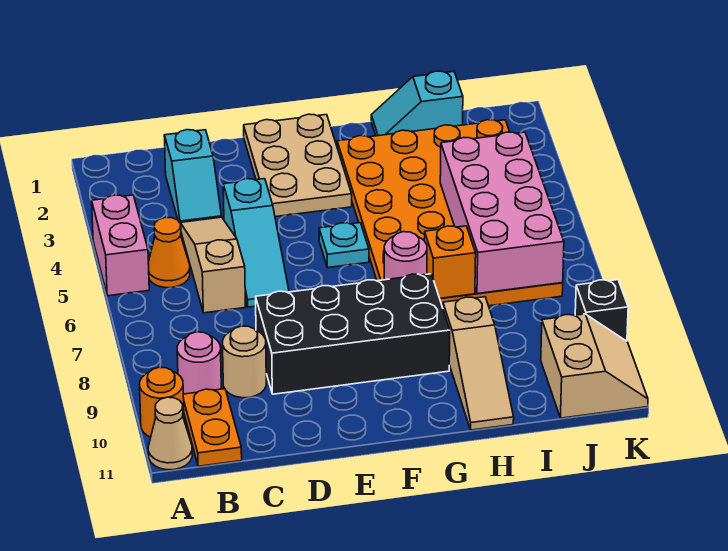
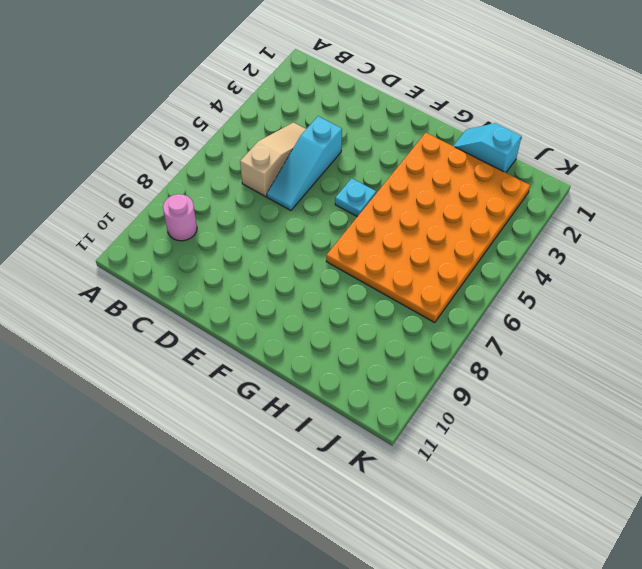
none -> pink 1x2 brick [92,195,149,296]
none -> orange 1x1 round brick [140,367,184,437]
none -> tan 1x1 cone [148,397,192,470]

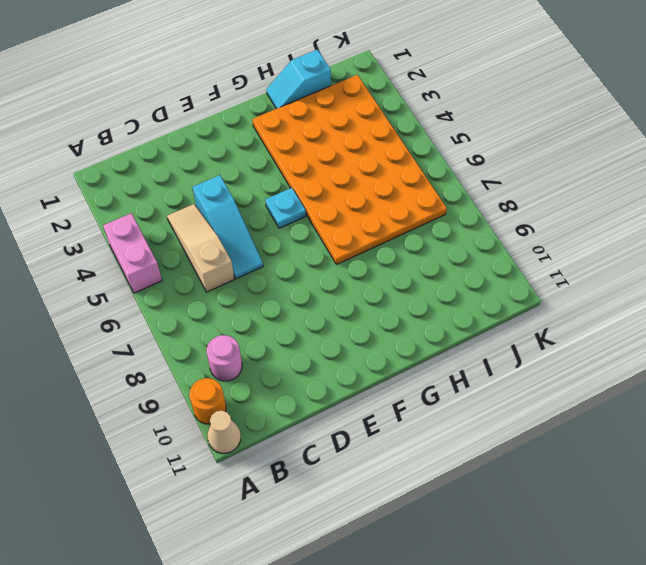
none -> orange 1x1 cone [148,217,190,288]
none -> orange 1x2 plate [183,389,242,466]
none -> cyan 1x2 slope [164,130,222,223]

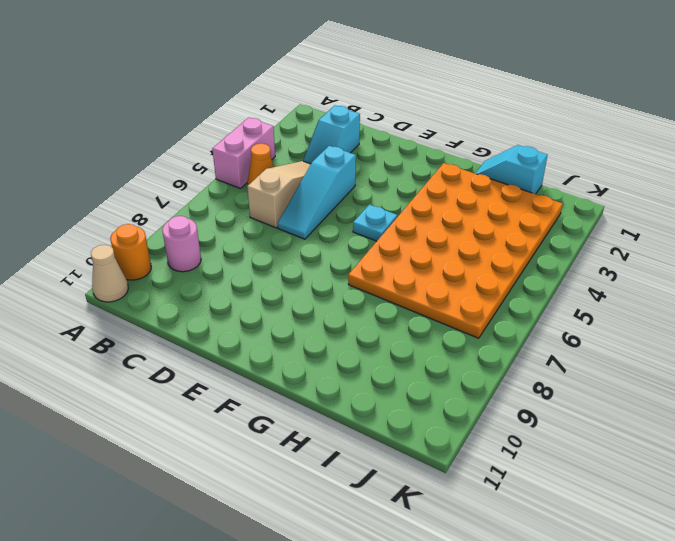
none -> orange 1x2 plate [183,389,242,466]
none -> tan 1x1 round brick [222,326,266,398]
none -> black 2x4 brick [256,274,450,394]

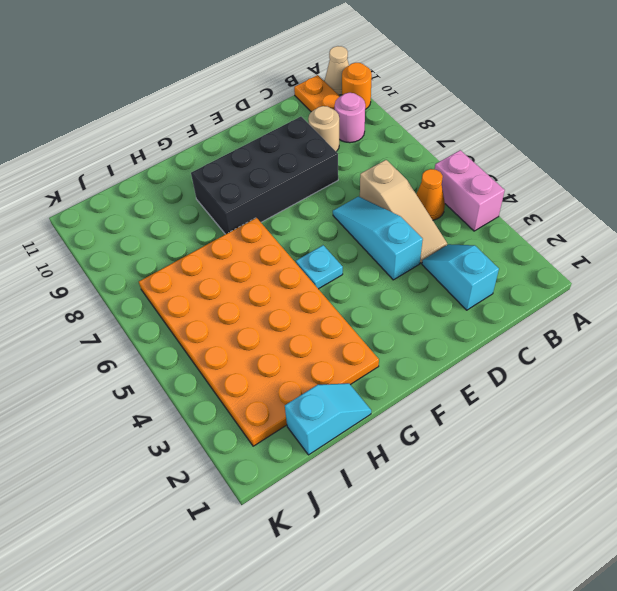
none -> tan 2x3 plate [244,114,352,217]
none -> tan 1x3 slope [443,297,514,430]
none -> tan 2x2 slope [541,314,648,418]

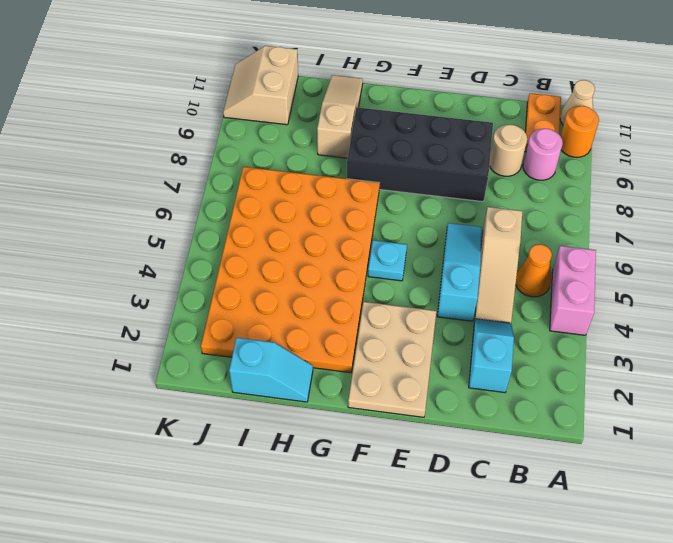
none -> black 1x1 brick [575,280,628,341]
none -> pink 1x1 round brick [384,232,427,280]
none -> orange 1x1 brick [424,226,476,298]

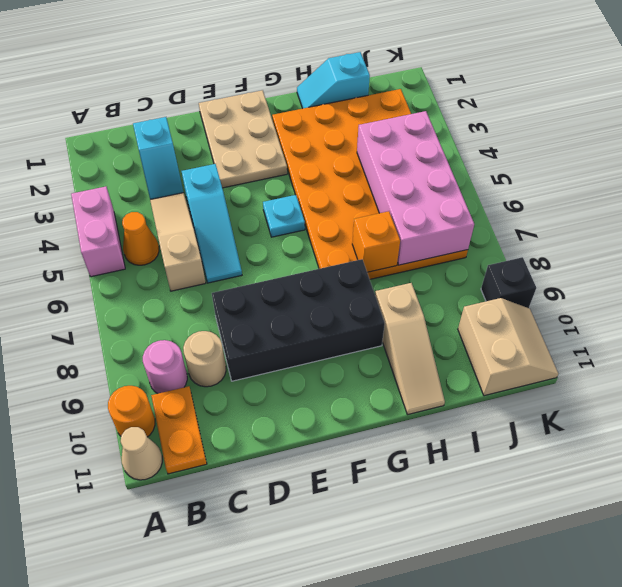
none -> pink 1x1 round brick [384,232,427,280]

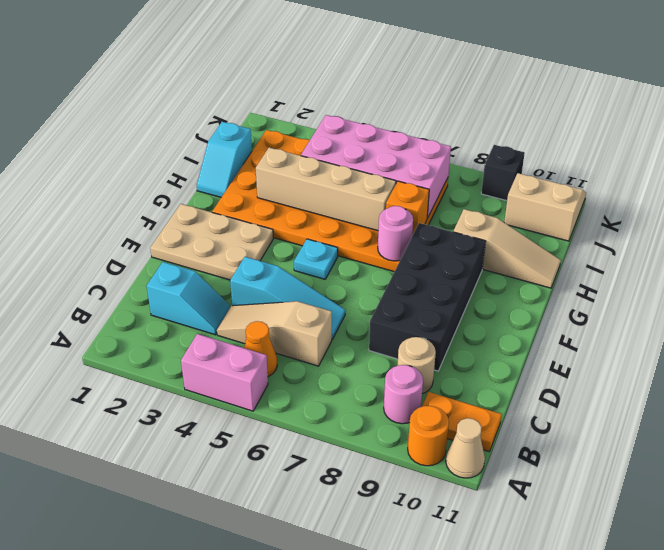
tan 1x4 brick [256,148,396,231] -> none

